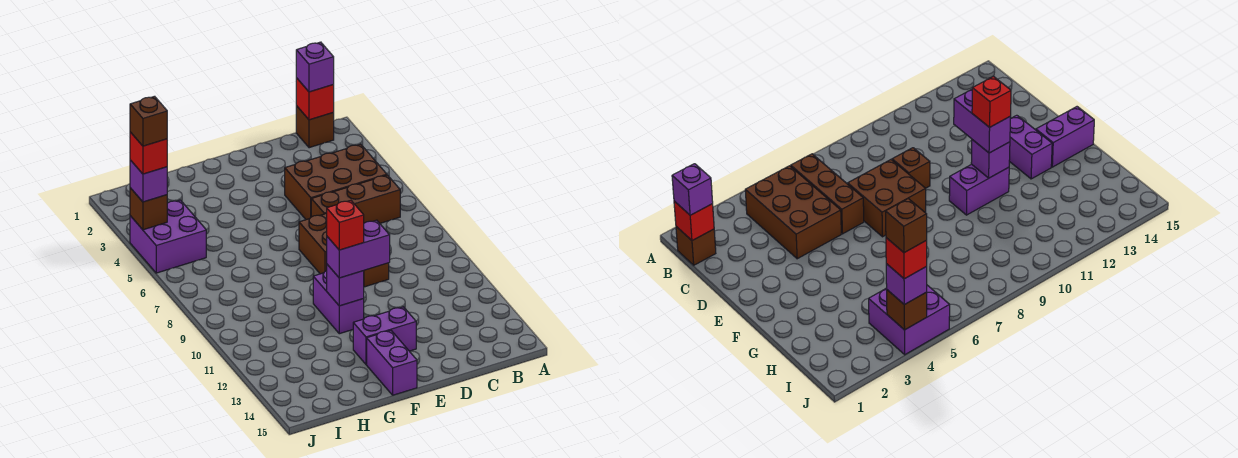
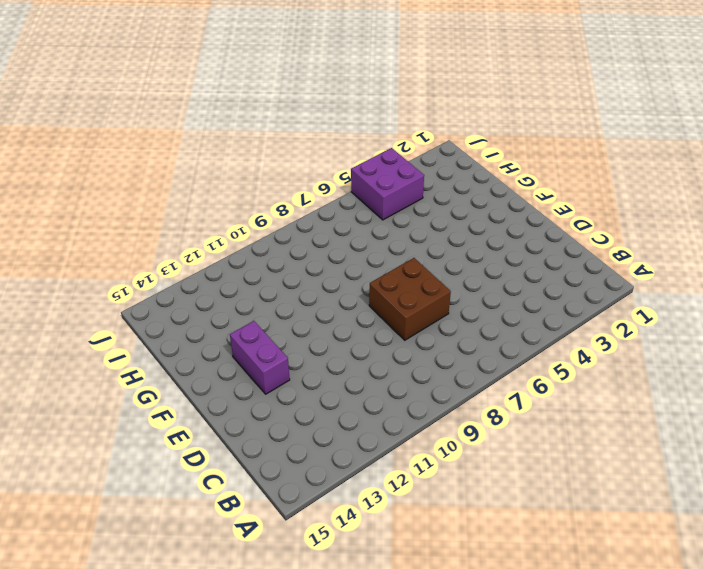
none -> brown 1x1 brick [296,106,334,148]
none -> brown 2x3 brick [285,144,387,220]
none -> brown 1x3 brick [311,175,400,223]

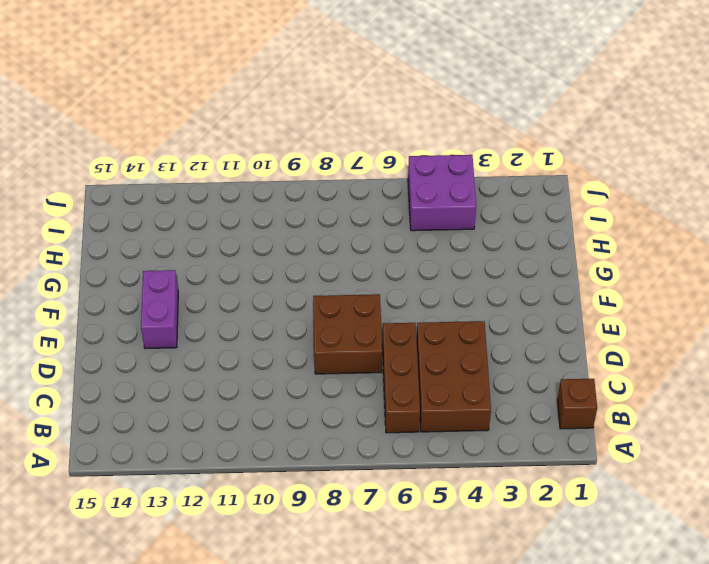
none -> brown 1x1 brick [364,263,389,287]
none -> purple 1x2 brick [313,271,364,334]
none -> purple 1x2 brick [367,330,417,395]

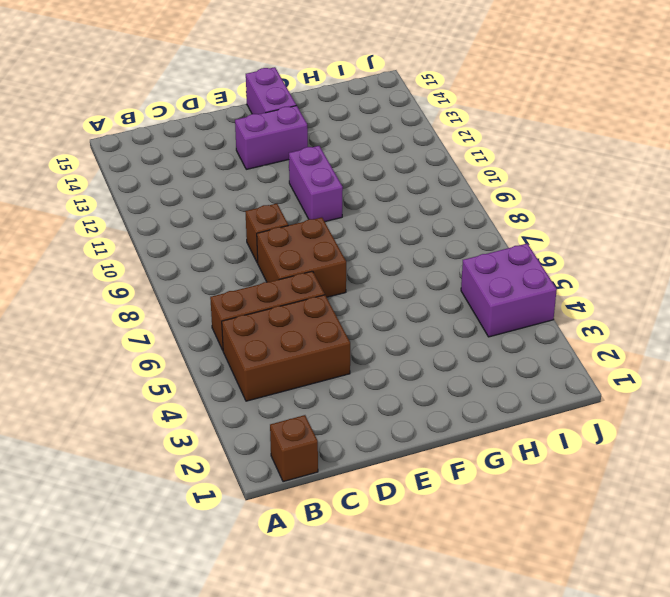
none -> red 1x1 brick [296,78,334,120]
none -> purple 1x1 brick [327,264,364,306]
none -> brown 1x1 brick [130,188,167,230]

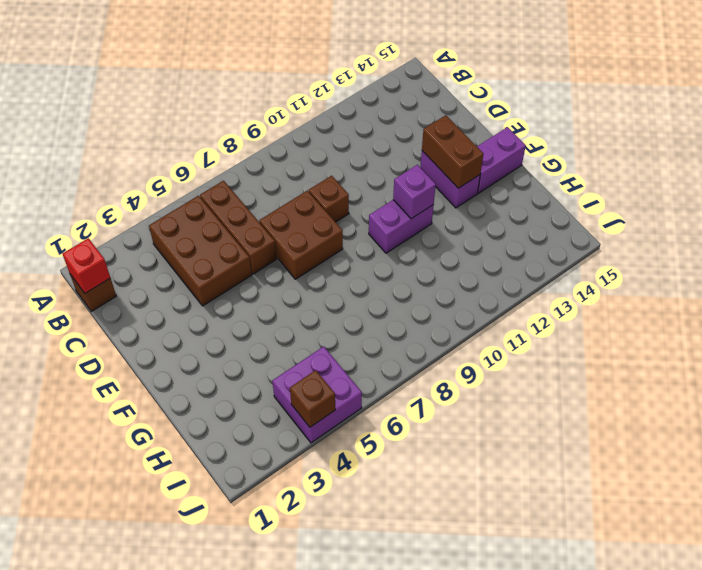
brown 1x2 brick [422,115,483,188] -> none
none -> purple 1x1 brick [296,42,334,92]
none -> purple 1x2 brick [327,220,390,278]
none -> purple 1x1 brick [130,160,167,202]

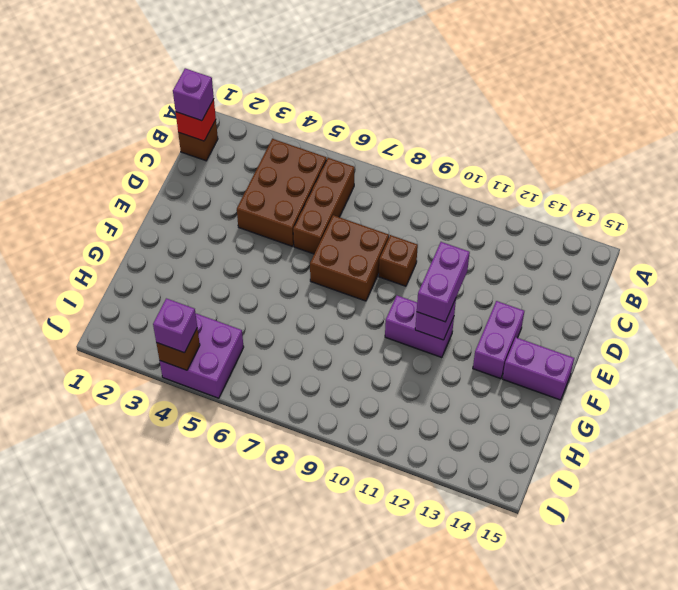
none -> red 1x1 brick [327,200,364,250]
none -> red 1x1 brick [130,132,167,174]
none -> brown 1x1 brick [130,96,167,146]

